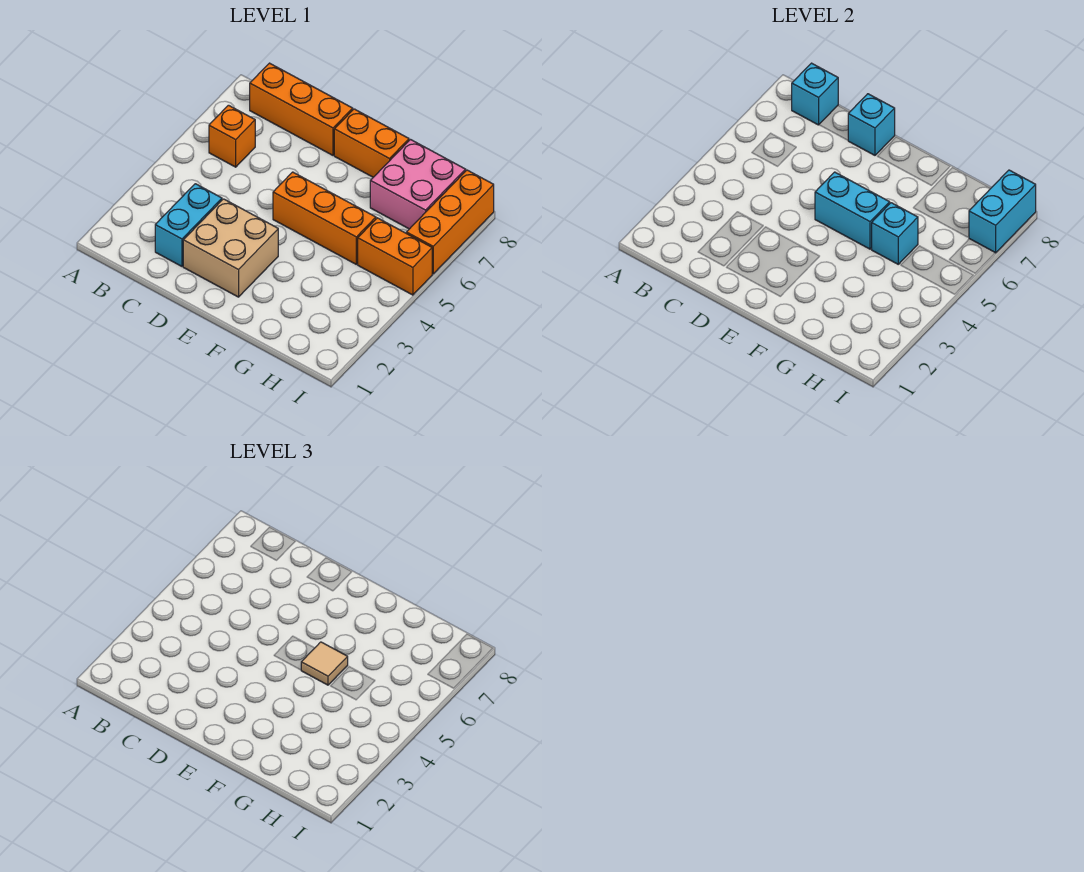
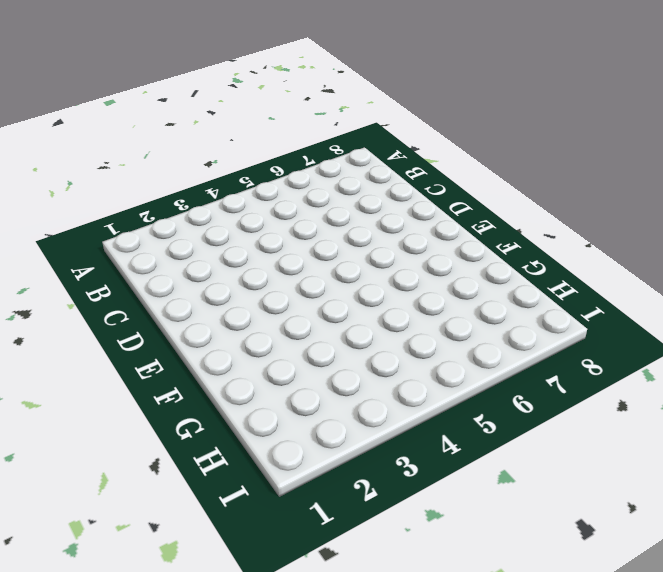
none -> orange 1x1 brick [209,105,255,167]
none -> orange 1x3 brick [250,63,353,155]
none -> cyan 1x2 brick [155,184,222,266]

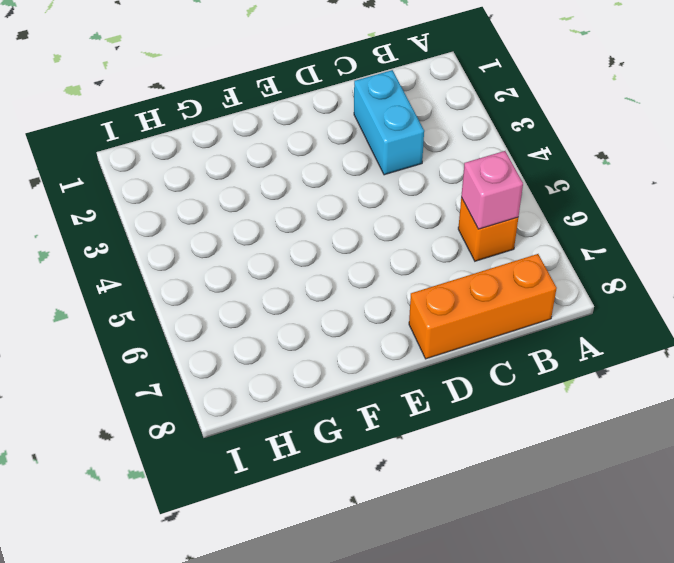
pink 1x1 brick [461,151,523,229] -> none
none -> tan 2x2 brick [183,199,278,297]
none -> orange 1x3 brick [273,172,376,264]
none -> orange 1x2 brick [334,109,409,177]

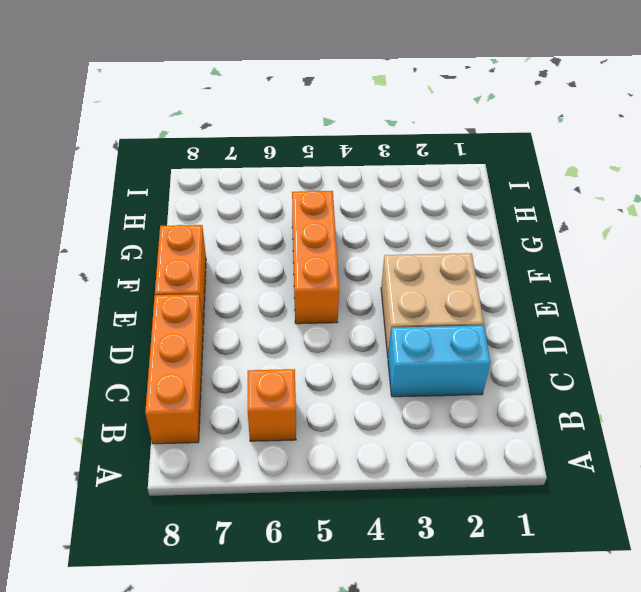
none -> pink 2x2 brick [370,140,466,229]
none -> orange 1x2 brick [358,218,432,295]
none -> orange 1x3 brick [406,170,494,274]

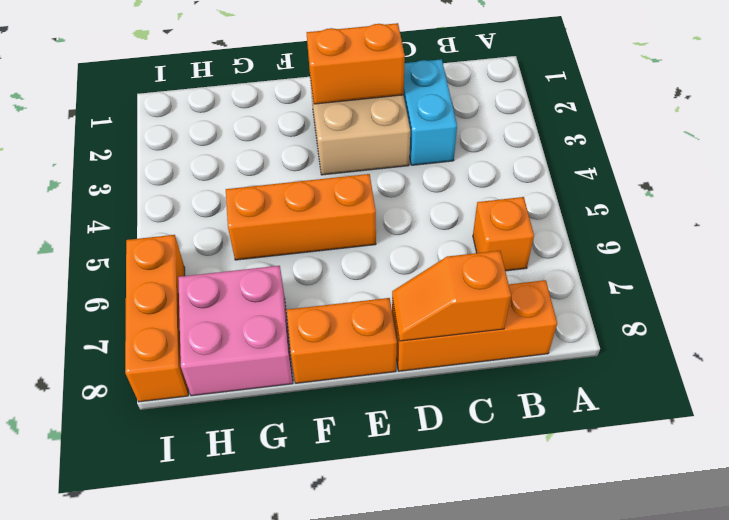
orange 1x2 slope [392,251,511,341] -> cyan 1x1 brick [848,94,895,155]
orange 1x2 brick [307,23,405,104] -> orange 1x2 brick moved to [358,218,432,295]
none -> cyan 1x1 brick [792,63,838,125]
none -> cyan 1x2 brick [815,172,890,249]
none -> cyan 1x1 brick [871,203,918,264]

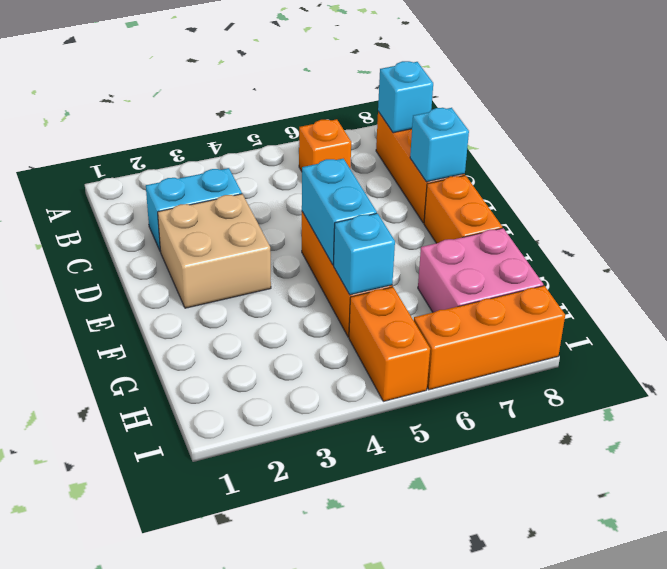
none -> cyan 1x2 brick [969,170,1036,253]
none -> tan 1x1 tile [301,642,348,685]

